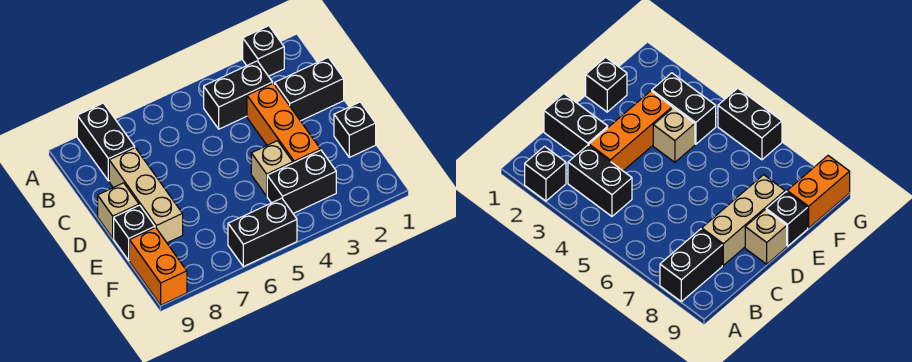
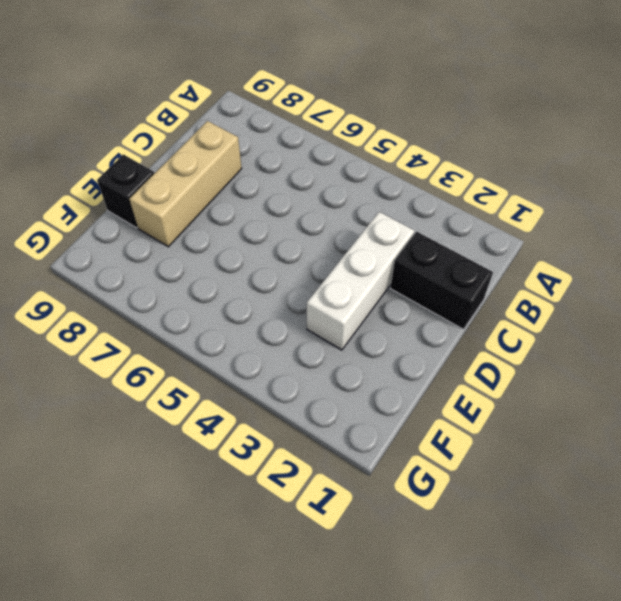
white 1x3 brick [307,212,414,350] -> orange 1x3 brick [247,83,320,163]
none -> black 1x1 brick [243,26,284,76]
none -> black 1x2 brick [77,103,135,181]
none -> black 1x2 brick [204,61,273,129]

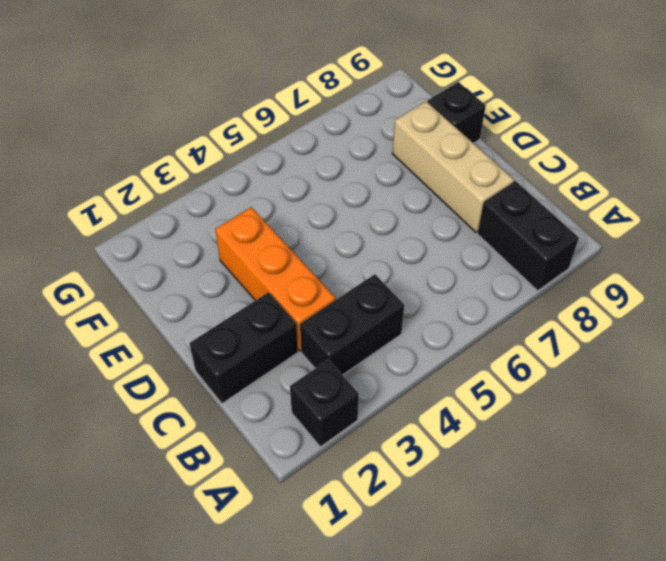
none -> tan 1x1 brick [98,183,139,238]
none -> black 1x1 brick [334,102,376,157]
none -> tan 1x1 brick [251,141,293,196]

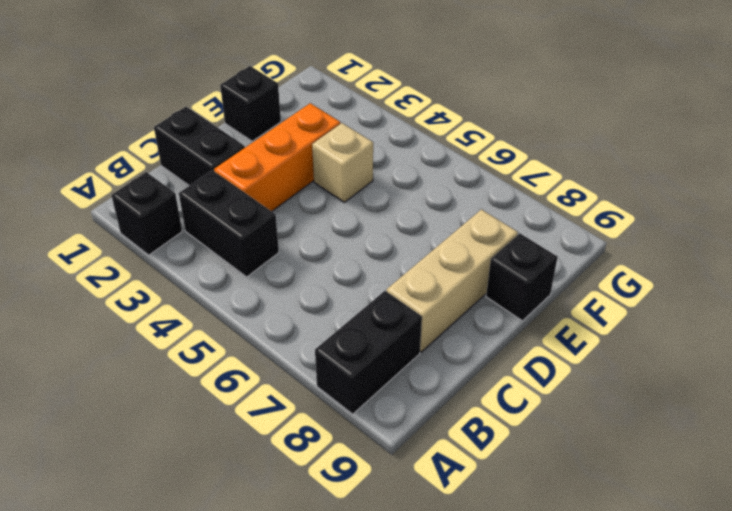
none -> tan 1x1 brick [98,183,139,238]
none -> black 1x2 brick [267,150,336,214]
none -> orange 1x2 brick [129,228,187,305]

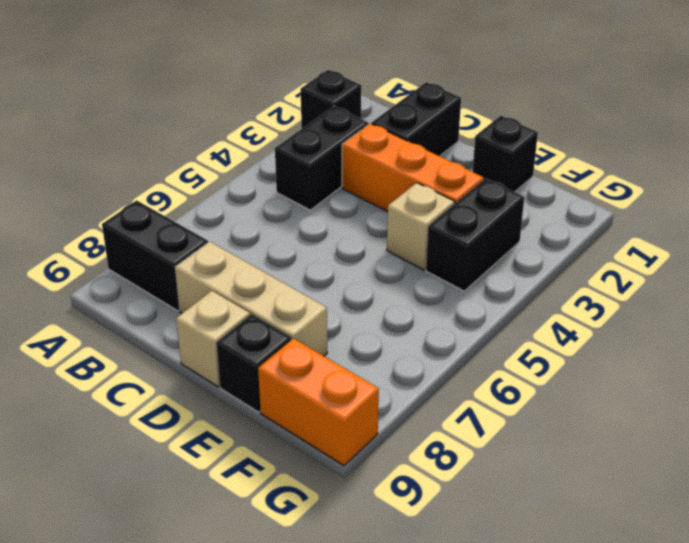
none -> black 1x2 brick [228,198,297,267]

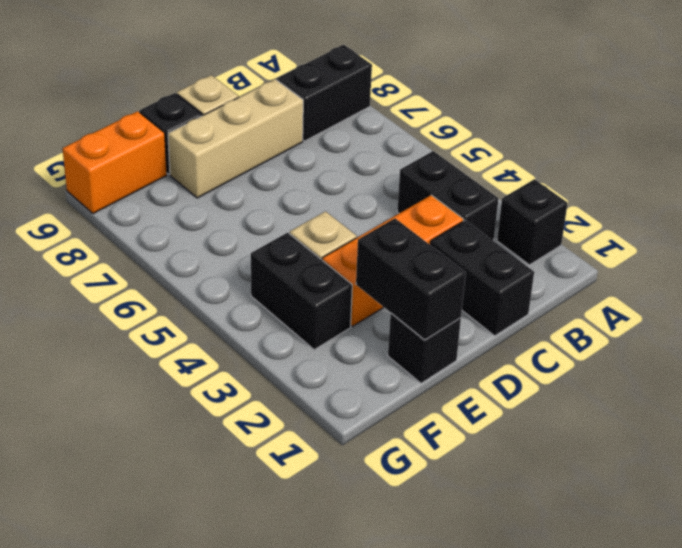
black 1x2 brick [356,218,466,340] -> black 1x2 brick moved to [228,198,297,267]

